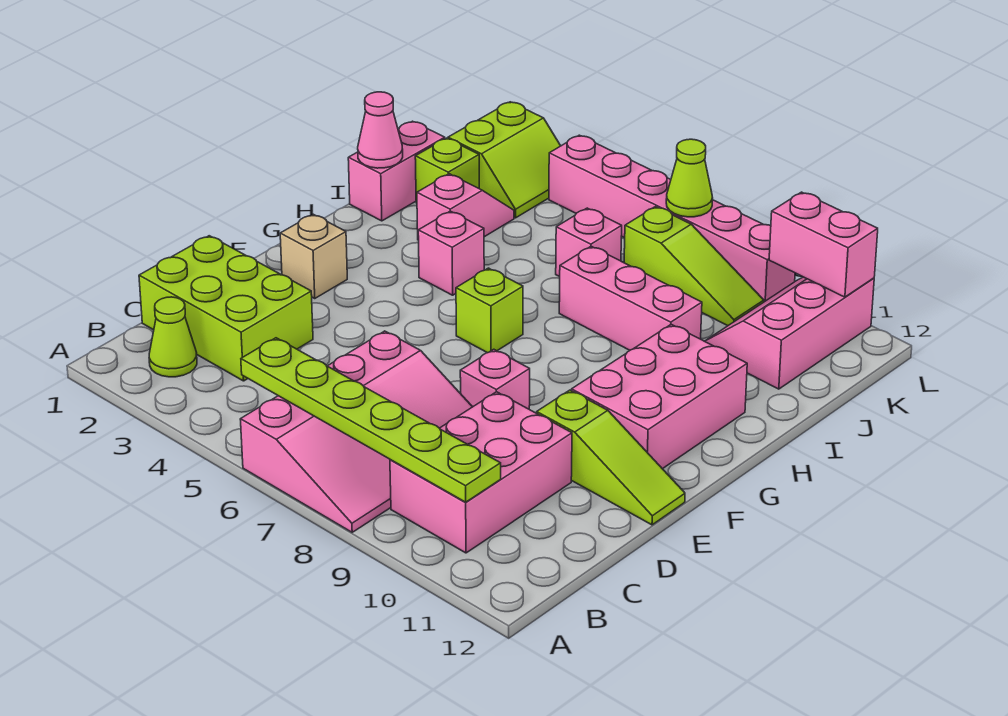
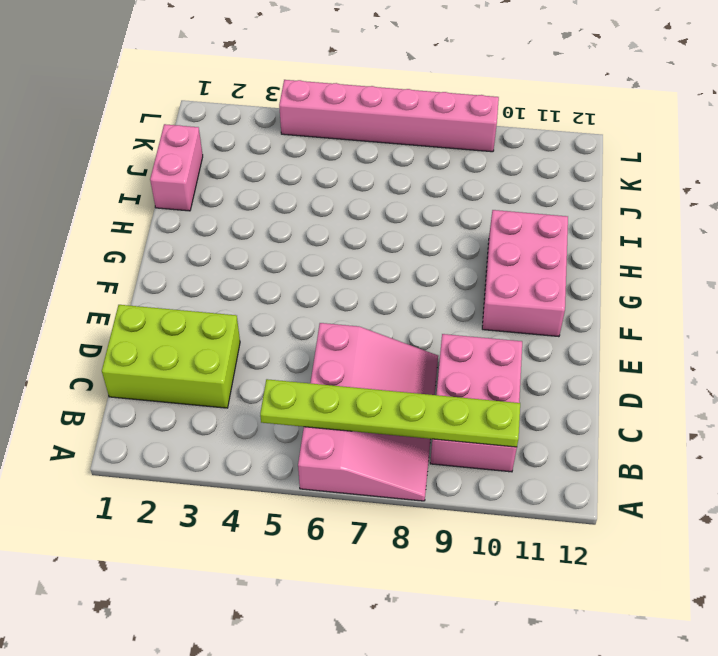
none -> lime 1x1 cone [149,297,197,377]
none -> pink 1x1 brick [460,349,530,409]
none -> lime 1x3 slope [537,390,685,525]

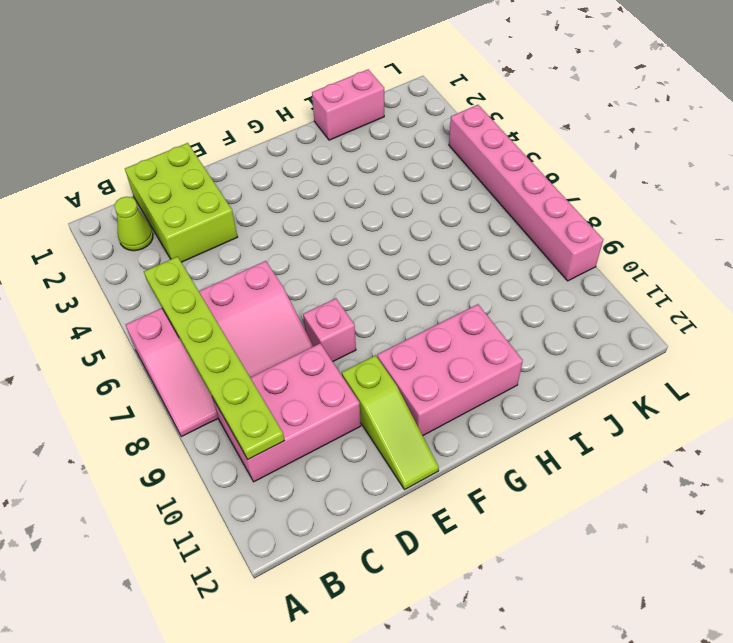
none -> tan 1x1 brick [280,214,347,299]
none -> lime 1x1 brick [456,268,523,353]
none -> pink 1x1 brick [418,211,484,295]

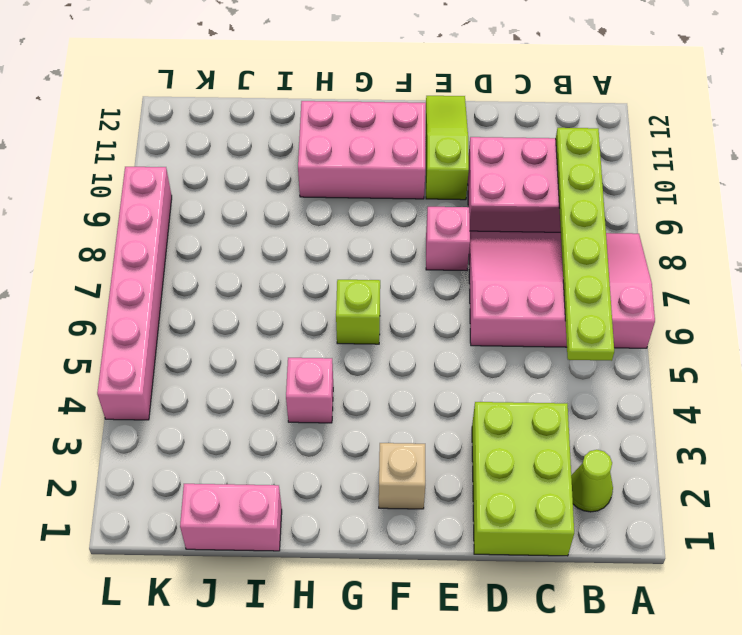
none -> pink 1x2 slope [417,174,514,240]
none -> pink 1x3 brick [559,246,702,350]
none -> lime 1x1 brick [415,138,479,203]

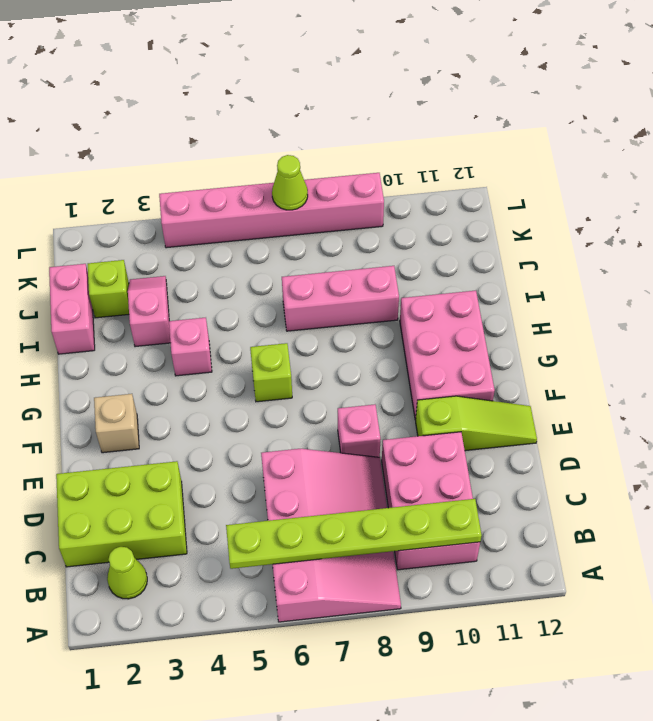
none -> pink 1x1 brick [556,208,622,277]
none -> pink 2x3 slope [705,277,874,389]
none -> lime 2x2 slope [448,102,560,218]

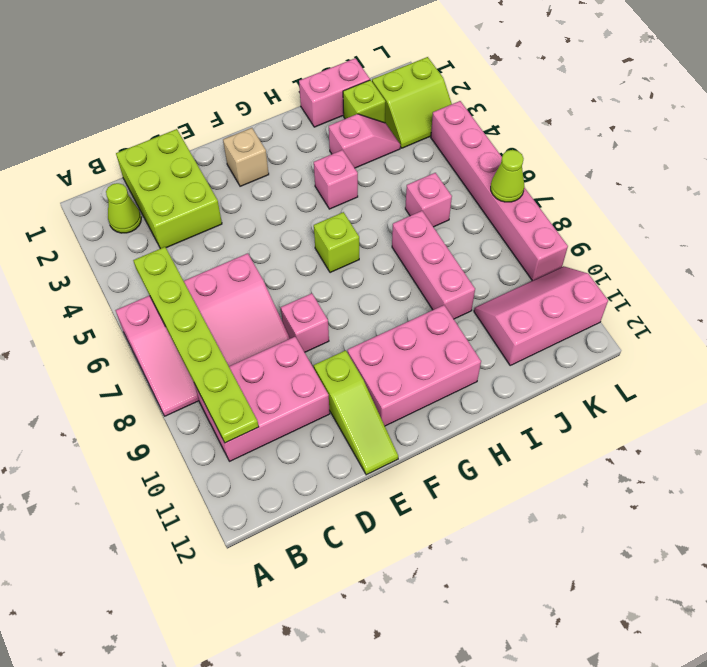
none -> lime 1x3 slope [624,207,764,326]
none -> pink 1x1 cone [358,92,403,168]
none -> pink 1x2 brick [769,192,878,297]

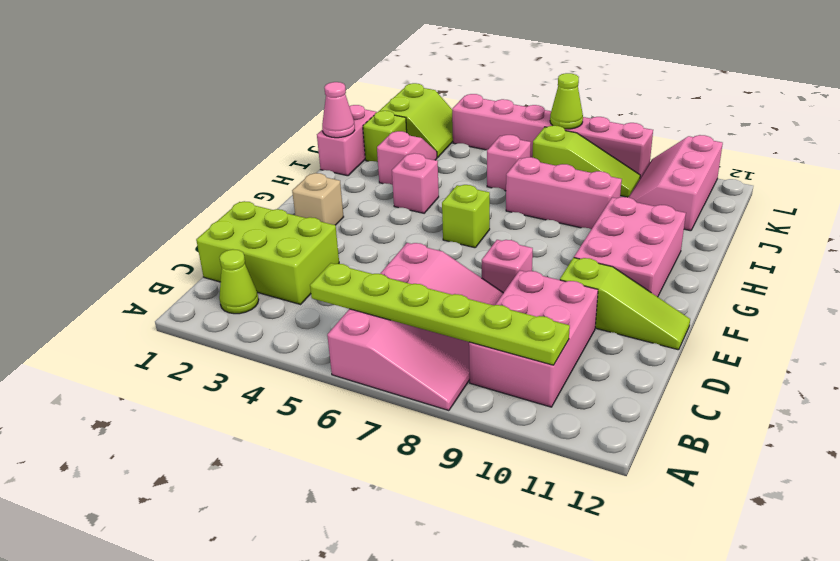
none -> pink 1x2 brick [769,192,878,297]

